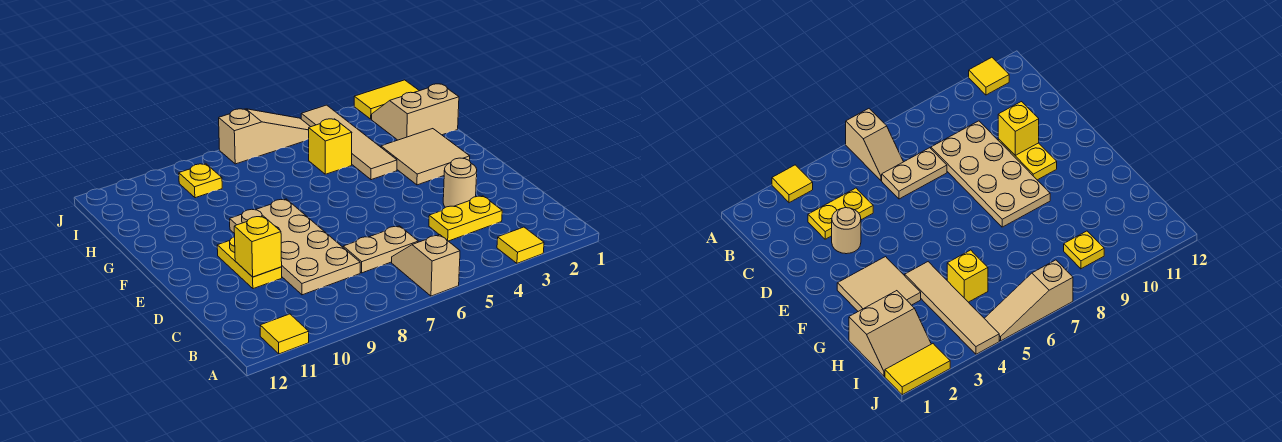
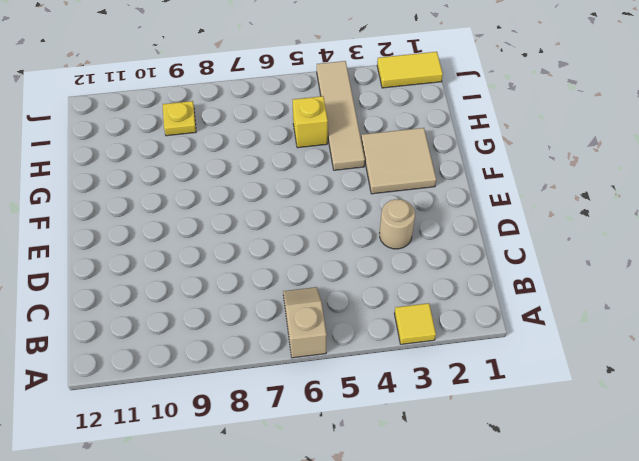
none -> yellow 1x1 tile [260,314,309,354]
none -> yellow 1x2 plate [429,196,502,241]
none -> tan 1x2 plate [343,226,418,273]

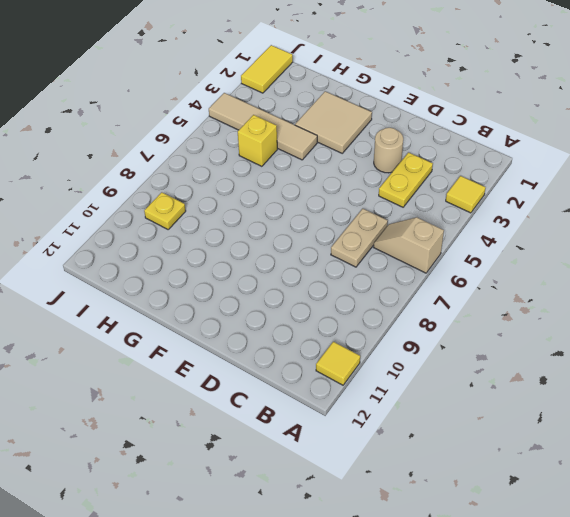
none -> tan 2x4 plate [230,199,360,295]
none -> yellow 1x2 plate [217,237,282,289]
none -> tan 2x2 slope [372,84,459,140]

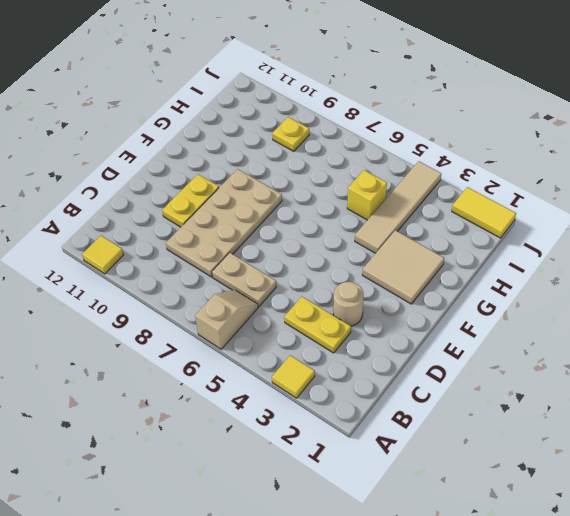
none -> tan 2x2 slope [372,84,459,140]
none -> tan 1x3 slope [219,109,310,164]
none -> yellow 1x1 brick [234,216,282,277]

